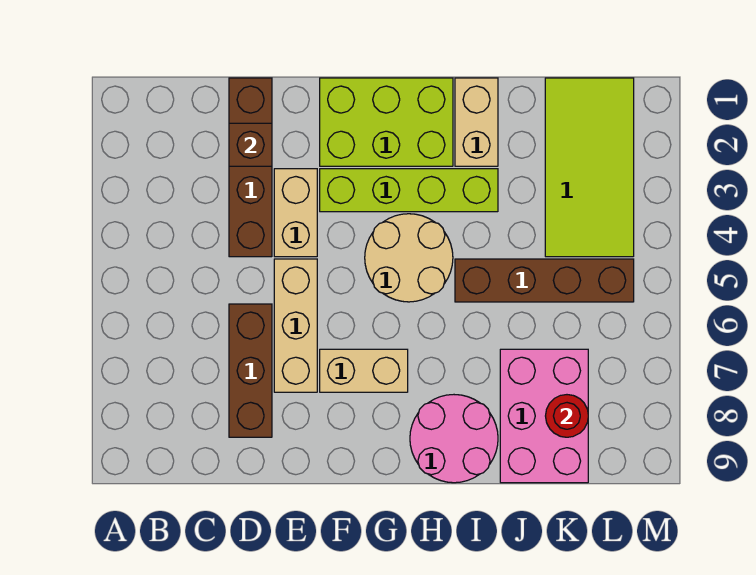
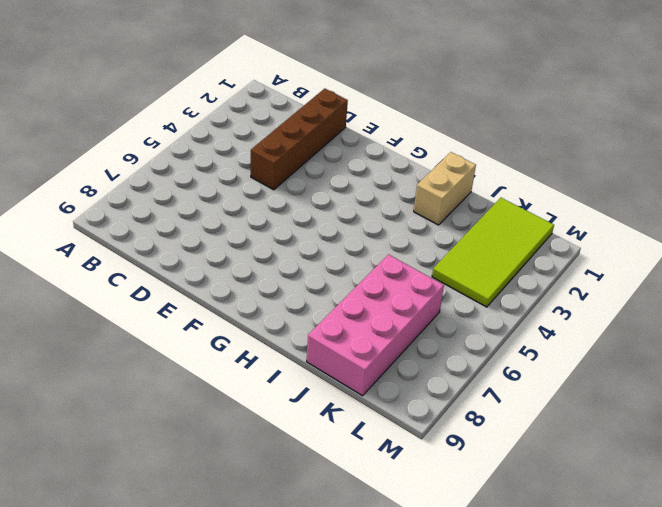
pink 2x4 brick [307,255,444,396] -> pink 2x3 brick [500,349,588,483]
none -> brown 1x3 brick [229,304,272,437]
none -> tan 1x2 brick [274,169,317,257]
none -> tan 1x3 brick [274,259,317,392]

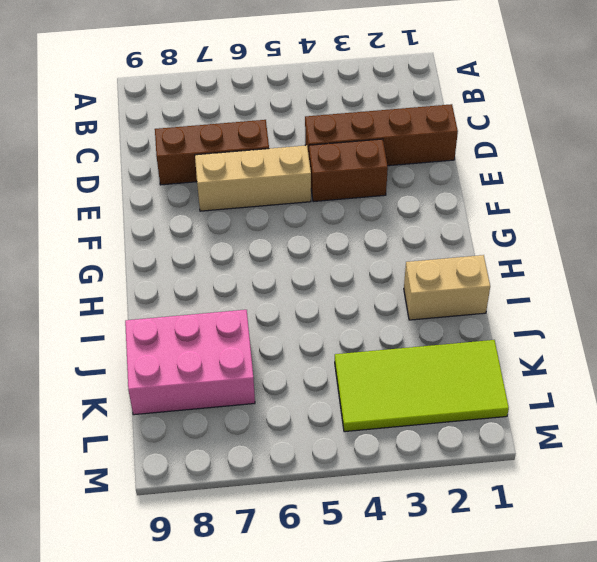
brown 1x2 brick [309,139,388,202] -> tan 1x2 brick [274,169,317,257]
none -> lime 2x3 brick [320,78,453,166]
none -> lime 1x4 brick [320,169,498,212]
none -> tan 1x2 brick [320,349,408,392]

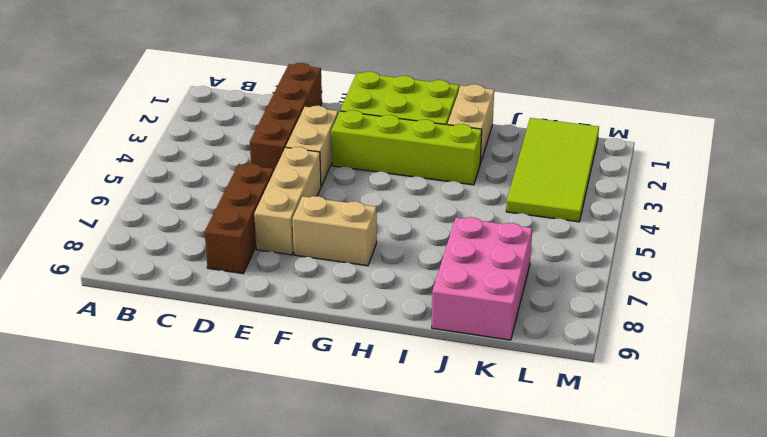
none -> tan 2x2 round brick [365,214,453,302]
none -> pink 2x2 round brick [410,395,498,483]
none -> brown 1x4 brick [455,259,634,302]

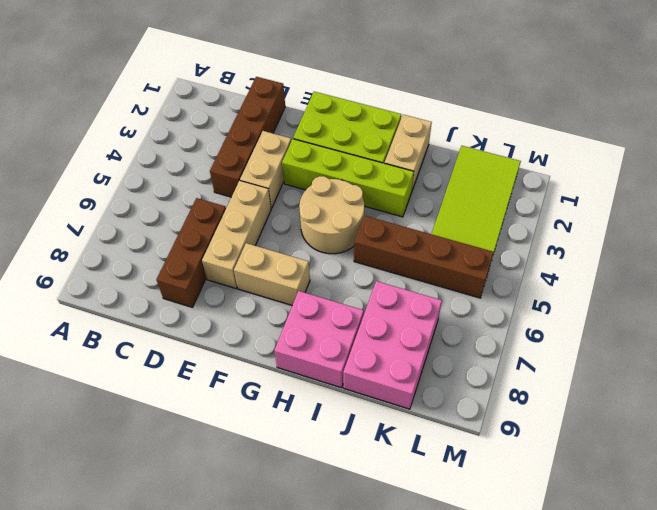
pink 2x2 brick [274,291,364,388] -> pink 2x2 round brick [410,395,498,483]
none -> brown 1x1 brick [229,123,272,166]
none -> red 1x1 round brick [546,395,588,437]

